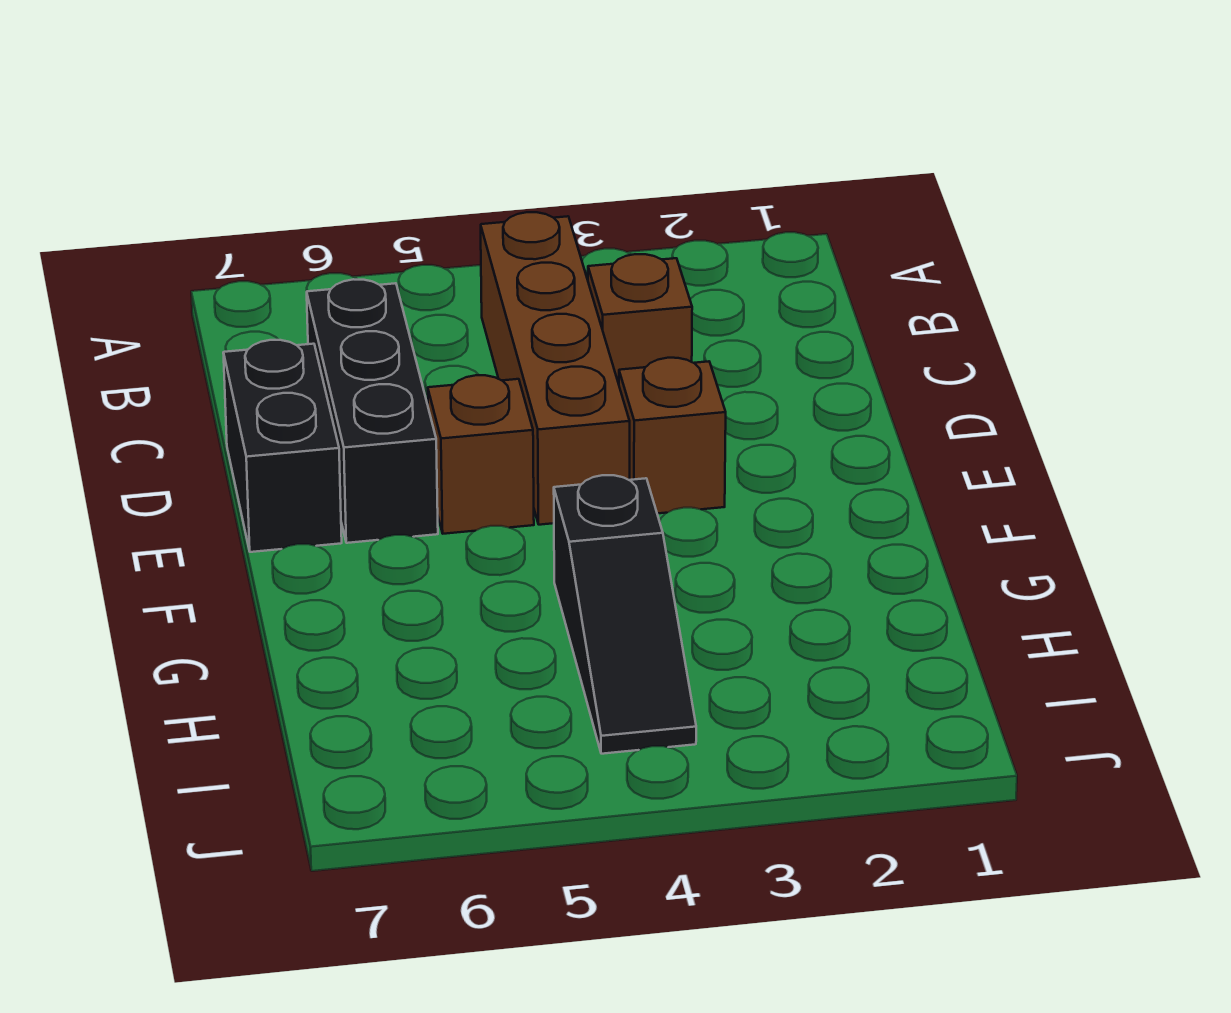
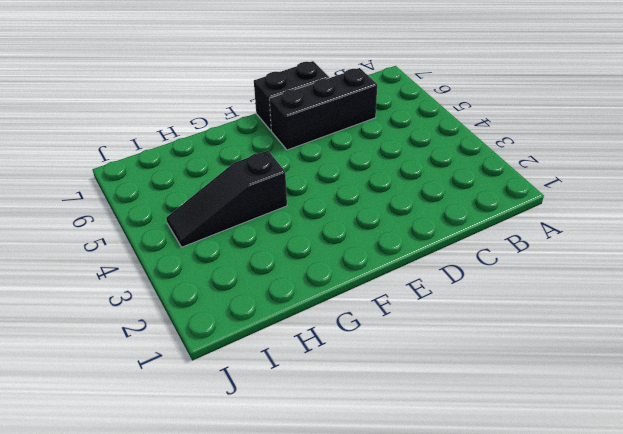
none -> brown 1x4 brick [481,212,630,525]
none -> brown 1x1 brick [588,254,692,384]

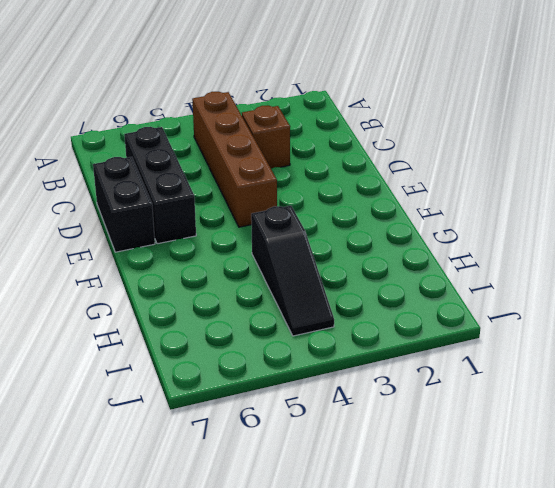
none -> brown 1x1 brick [619,358,726,514]
none -> brown 1x1 brick [428,375,534,534]

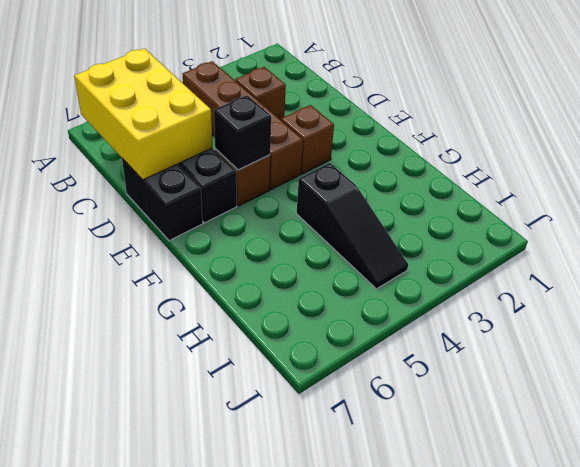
yellow 2x3 brick [74,48,212,180] -> none
black 1x1 brick [214,95,271,170] -> none

